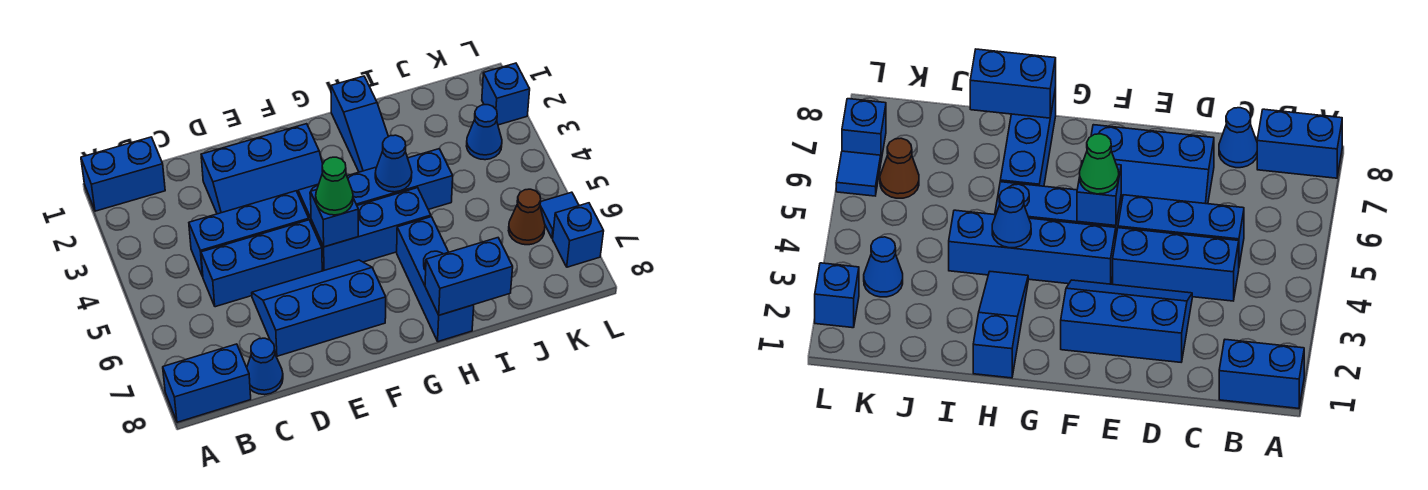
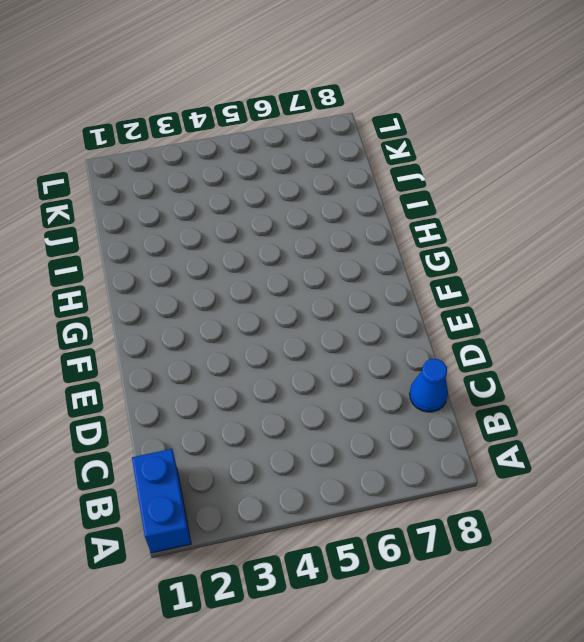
none -> blue 1x2 brick [163,344,251,422]
none -> blue 1x3 brick [189,191,309,277]
none -> blue 1x3 brick [201,220,322,307]

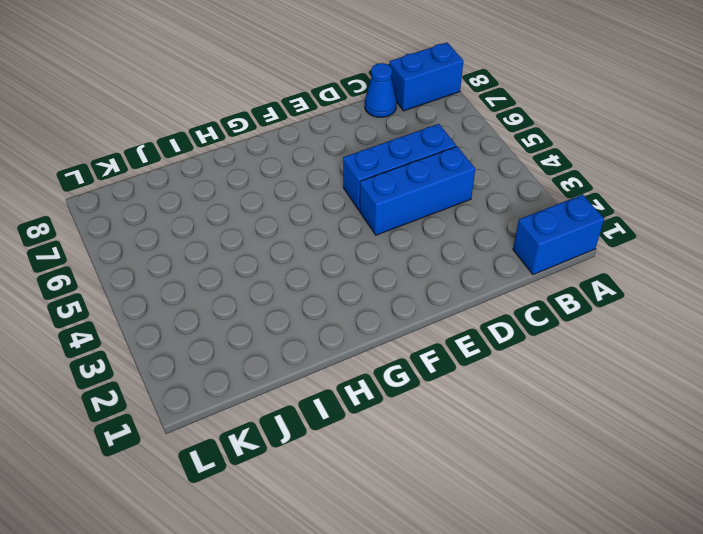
none -> blue 2x3 slope [201,124,323,214]
none -> blue 2x3 slope [252,260,386,356]
none -> blue 1x4 brick [298,149,453,222]

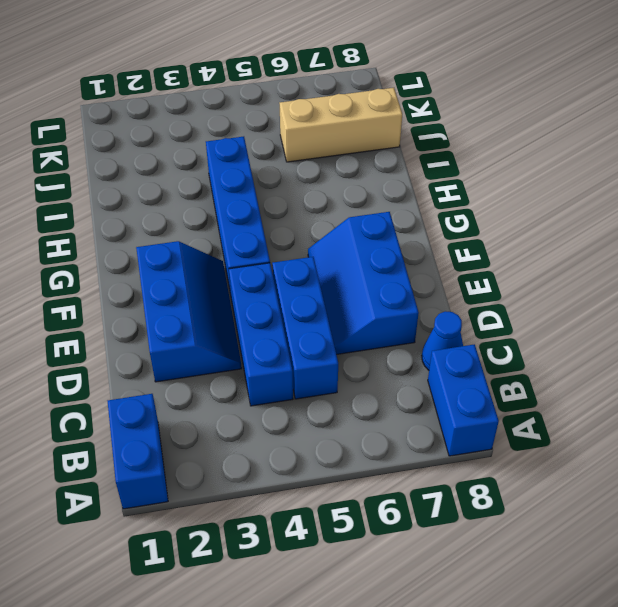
tan 1x3 brick [280,88,402,162] -> none
none -> blue 1x3 brick [311,188,431,271]
none -> blue 1x3 slope [331,76,388,172]
none -> blue 1x3 brick [397,217,474,342]

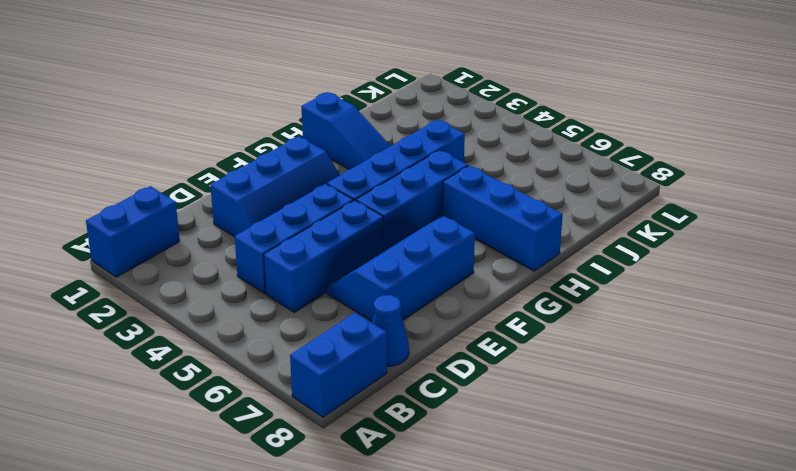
none -> blue 1x1 cone [467,105,502,160]
none -> brown 1x1 cone [509,189,545,245]
none -> blue 1x1 brick [482,63,530,125]

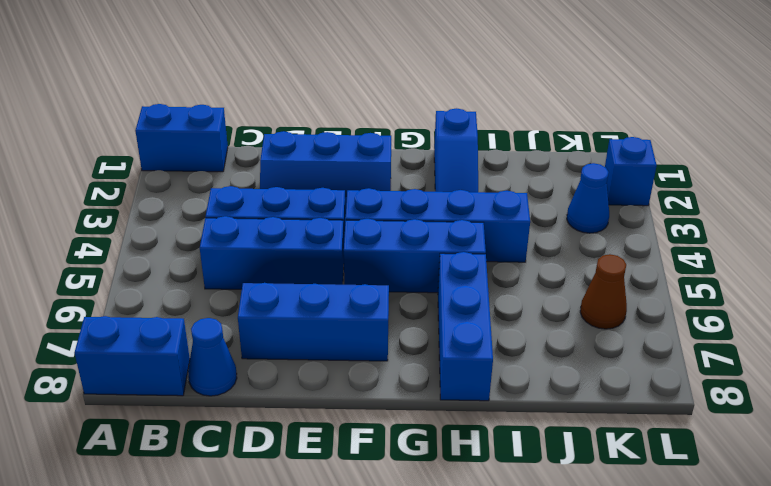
none -> blue 1x1 tile [540,192,579,238]
none -> blue 1x1 brick [553,203,604,267]
none -> blue 1x1 brick [311,190,358,247]

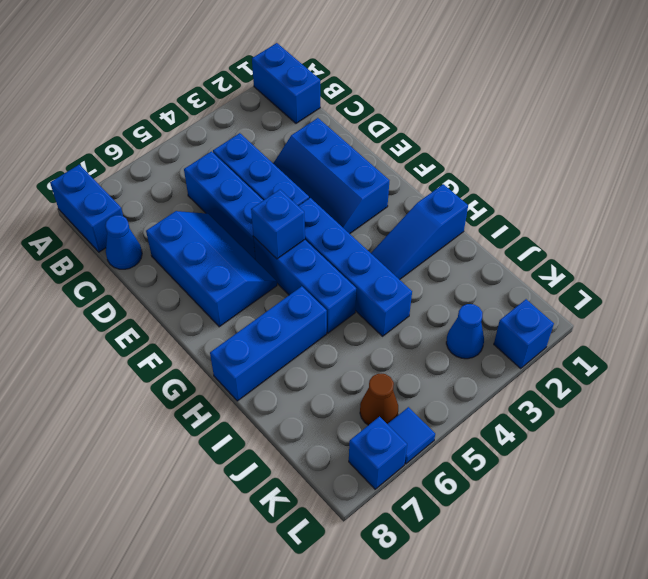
none -> blue 1x1 cone [375,135,412,192]
none -> blue 1x2 brick [425,238,513,315]
none -> green 1x1 cone [316,157,353,215]

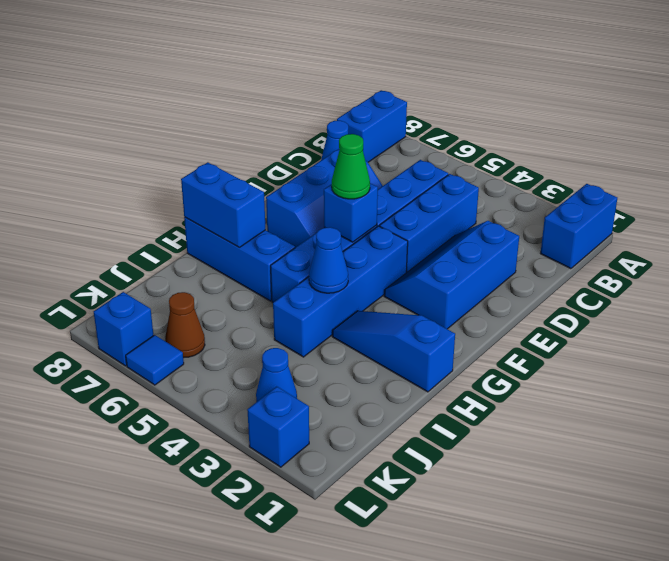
blue 1x2 brick [181,162,266,247] -> blue 1x2 brick turned to [425,238,513,315]

